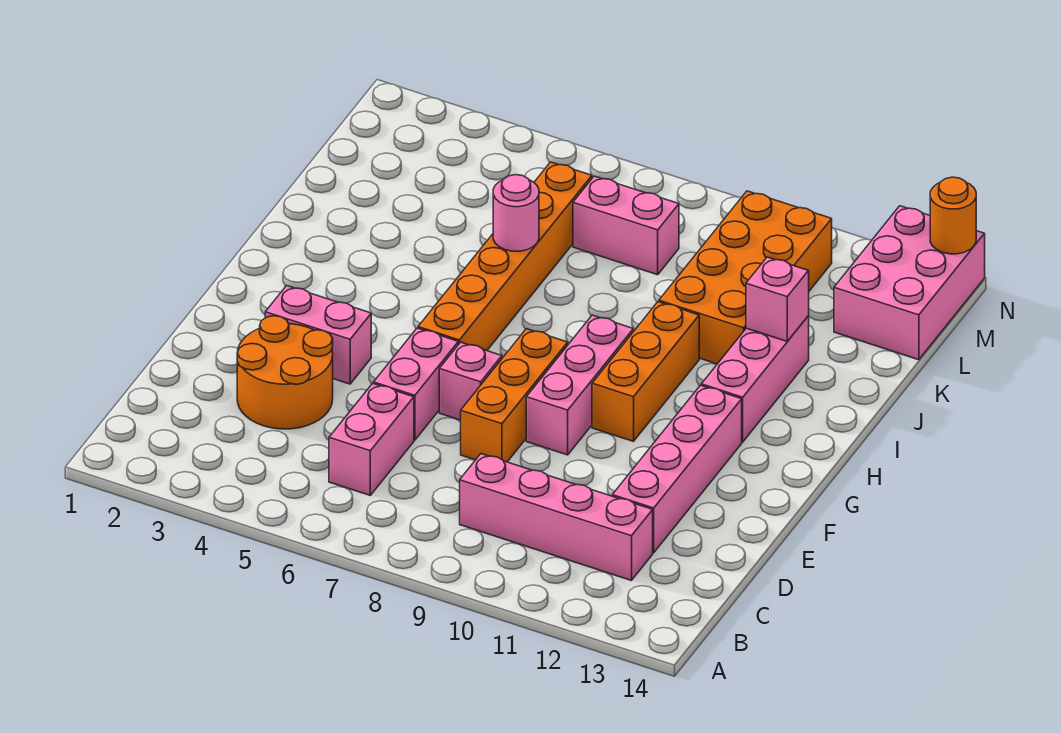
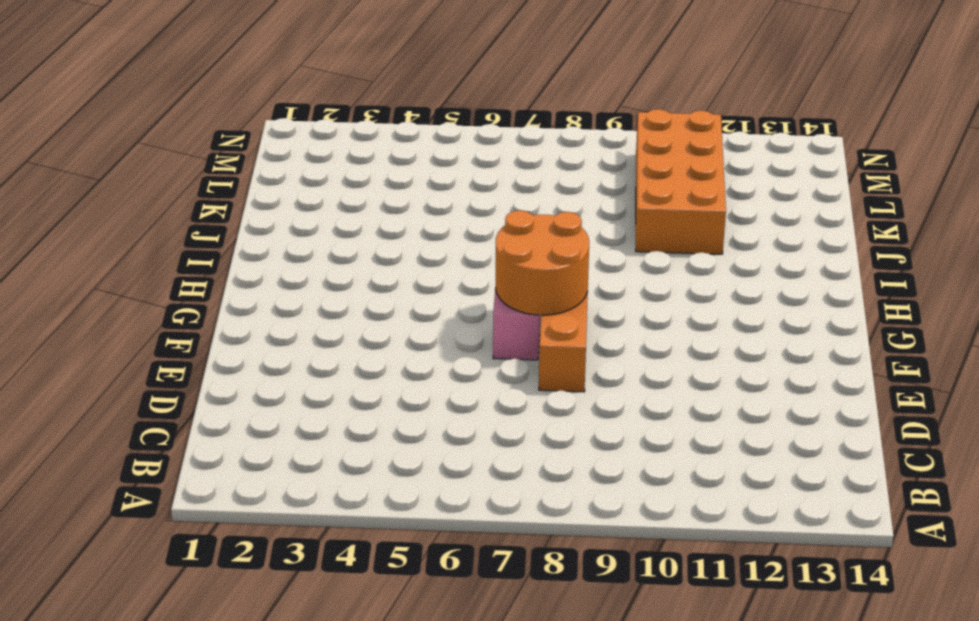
orange 2x2 round brick [496,210,589,315] -> orange 2x2 round brick moved to [237,316,333,429]
none -> pink 1x2 brick [329,383,414,495]
none -> pink 1x4 brick [460,454,653,581]
none -> pink 1x4 brick [612,385,742,553]

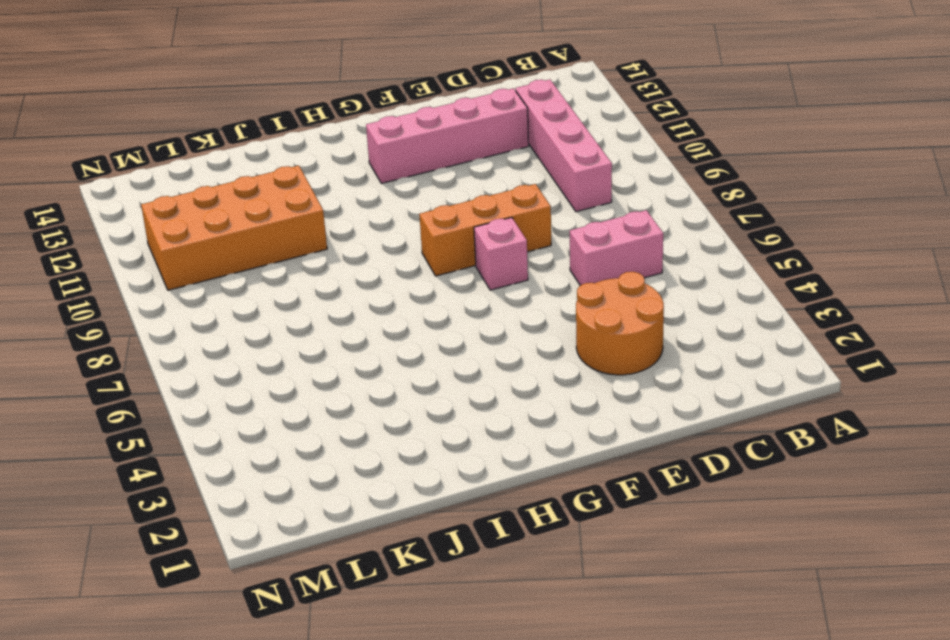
none -> pink 1x2 brick [374,328,458,440]
none -> pink 1x2 brick [265,286,371,384]
none -> pink 1x3 brick [526,315,633,455]

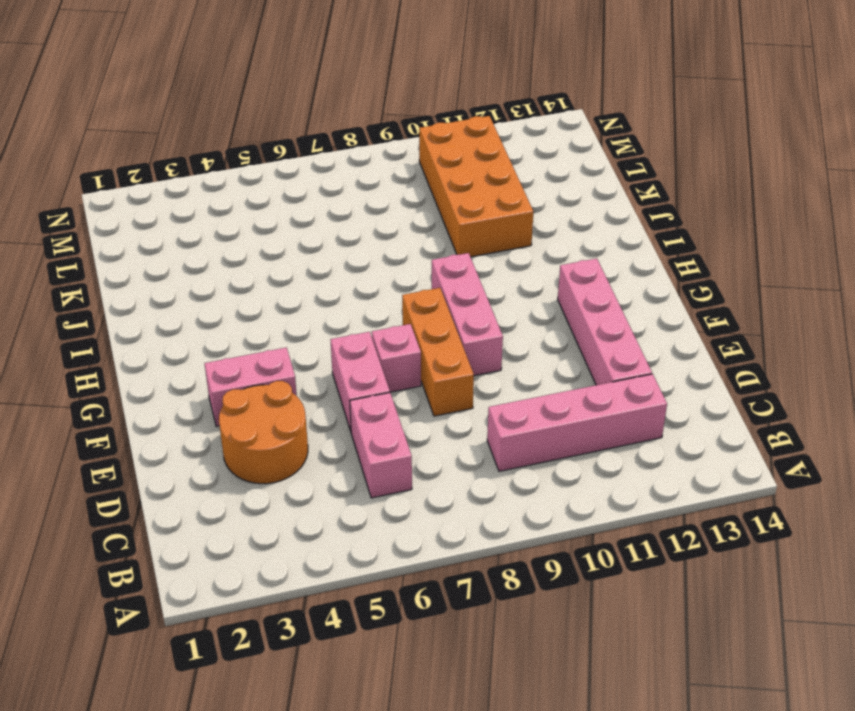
none -> orange 1x6 brick [418,162,592,351]
none -> orange 1x3 brick [592,302,699,441]
none -> pink 1x3 brick [701,316,809,442]

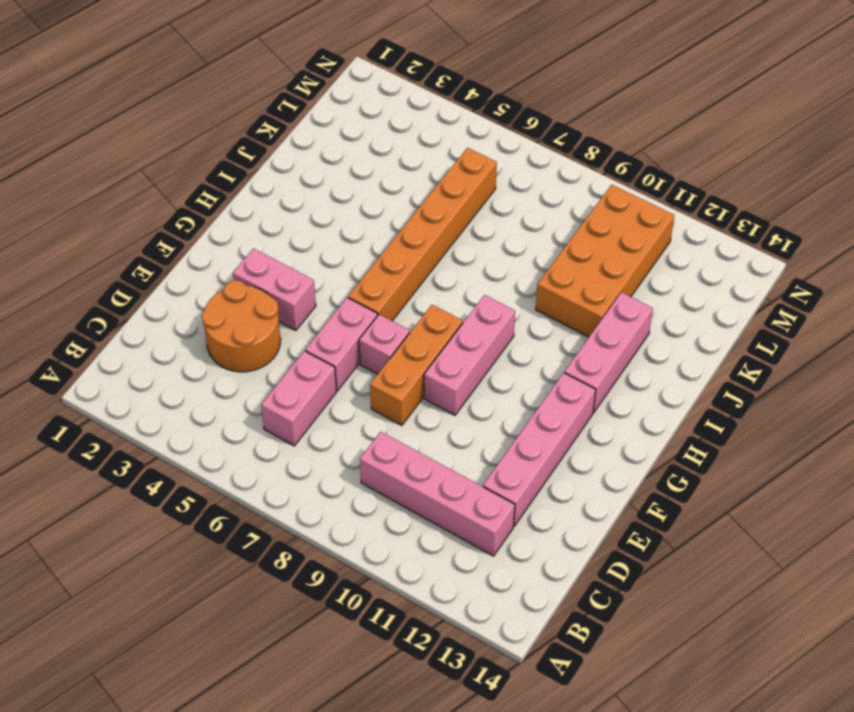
none -> orange 1x3 brick [592,302,699,441]
none -> pink 1x2 brick [573,176,679,275]
none -> pink 2x3 brick [834,206,985,360]

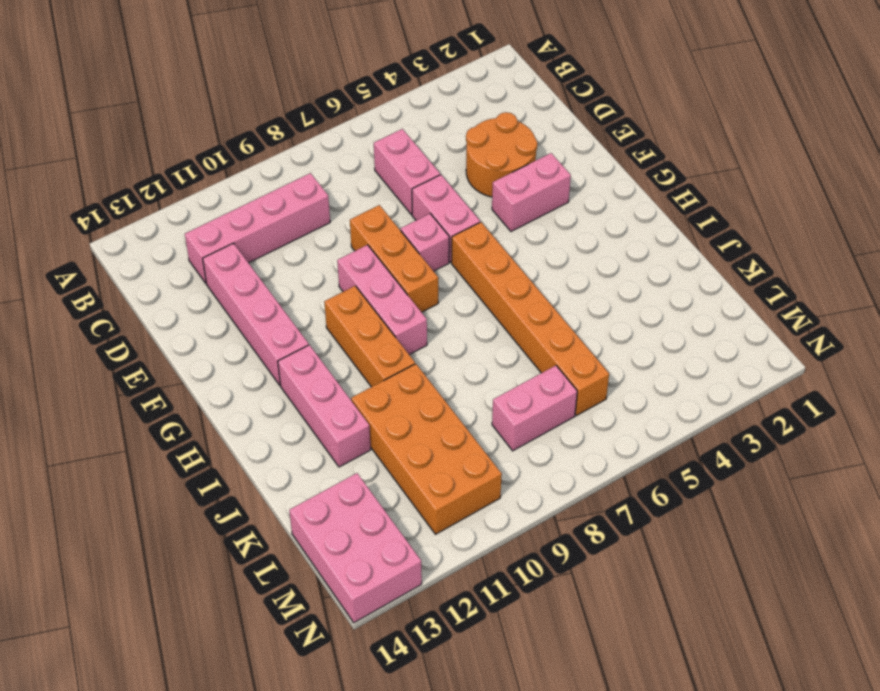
none -> pink 1x1 round brick [493,175,539,251]
none -> pink 1x1 brick [746,257,809,341]
none -> orange 1x1 round brick [930,177,976,254]

